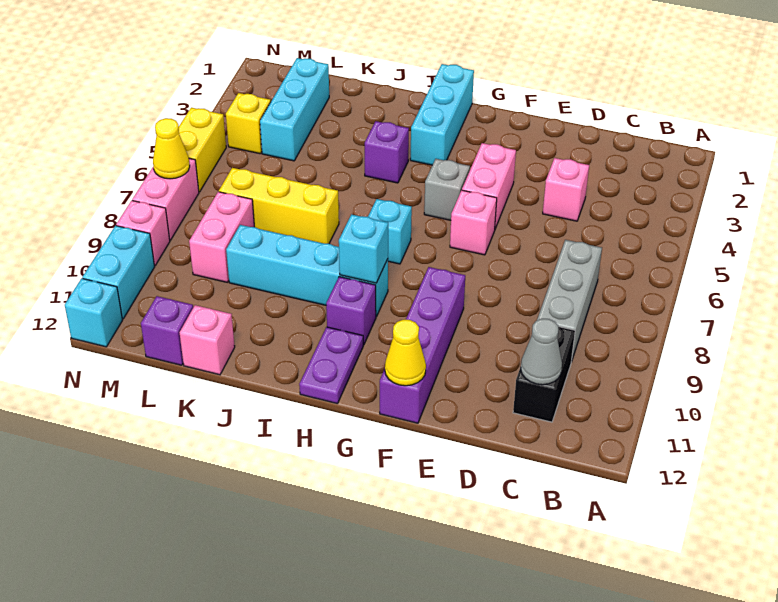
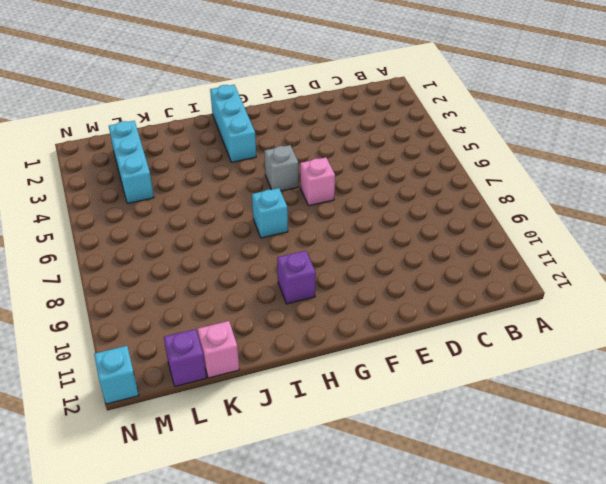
none -> grey 1x3 brick [537,240,602,362]
none -> black 1x2 brick [513,327,575,422]
none -> pink 1x1 brick [543,158,589,221]

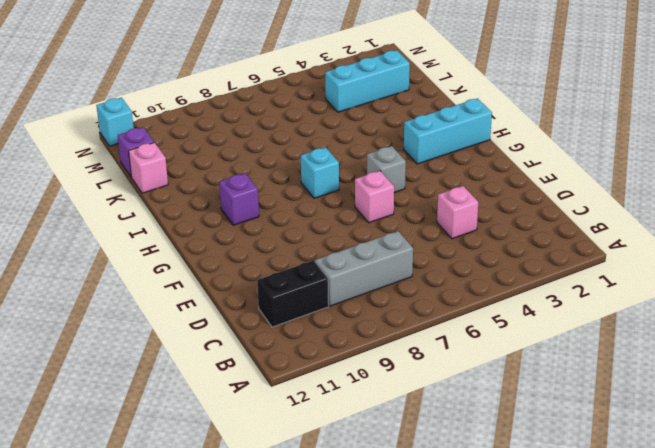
none -> pink 1x2 brick [462,143,516,229]
none -> purple 1x4 brick [380,267,465,423]
none -> cyan 1x4 brick [226,225,388,317]

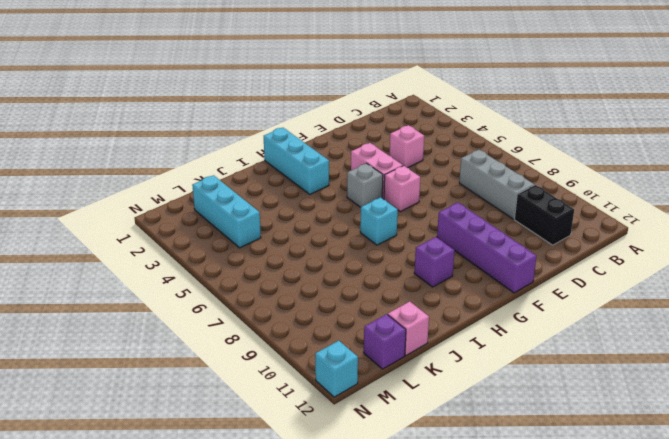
none -> cyan 1x4 brick [226,225,388,317]
none -> purple 1x2 plate [299,327,363,404]
none -> purple 1x1 brick [365,121,409,183]

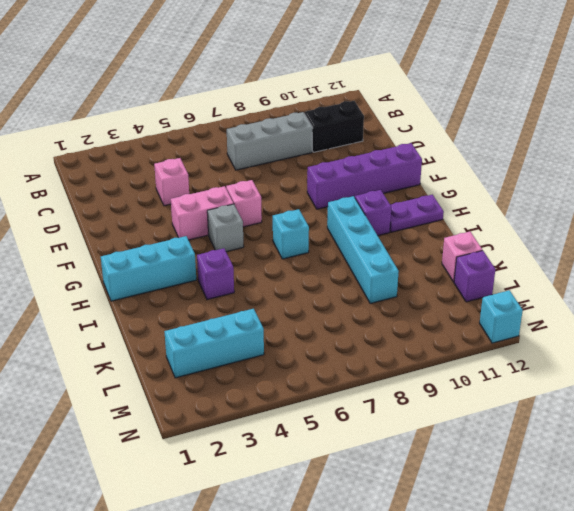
none -> yellow 1x3 brick [219,168,339,244]
none -> pink 1x2 brick [189,192,254,282]
none -> yellow 1x1 brick [226,93,271,154]

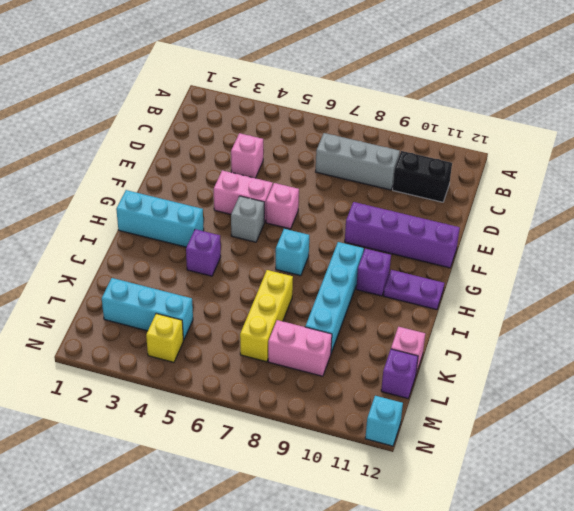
none -> yellow 1x2 brick [179,108,226,192]
none -> pink 1x2 brick [132,158,199,240]
none -> pink 1x1 brick [116,201,170,266]

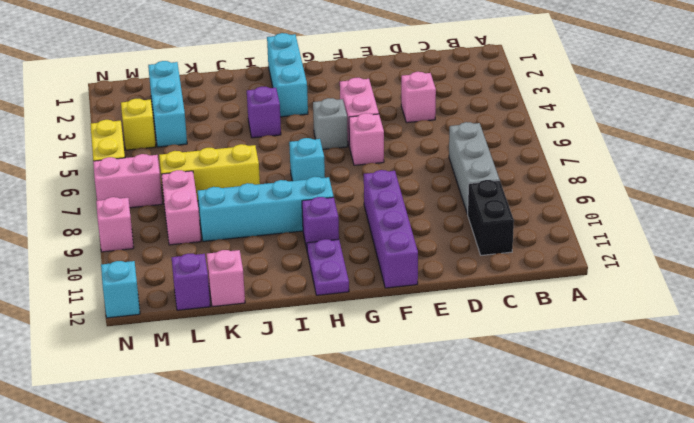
pink 1x2 brick [93,154,163,208] -> pink 1x2 brick turned to [132,158,199,240]
none -> cyan 1x2 brick [82,226,155,319]
none -> grey 1x1 cone [521,319,562,385]
none -> yellow 1x1 cone [385,320,426,386]

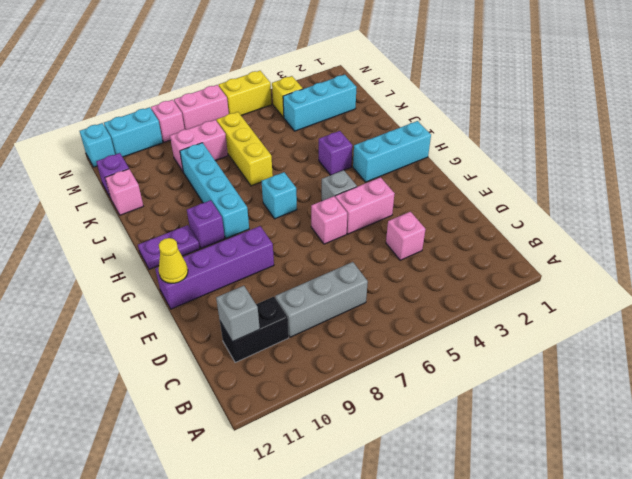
grey 1x1 brick [216,286,260,342] -> grey 1x1 cone [521,319,562,385]
none -> cyan 1x1 brick [339,214,388,283]
none -> yellow 1x1 cone [153,118,190,179]

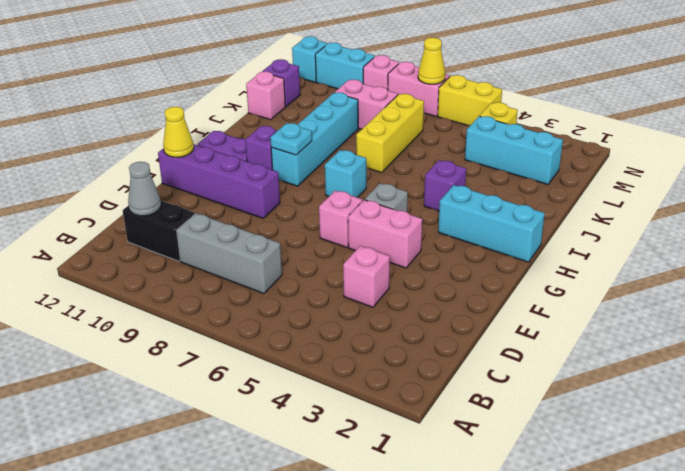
cyan 1x1 plate [270,123,312,155] -> cyan 1x1 brick [339,214,388,283]

